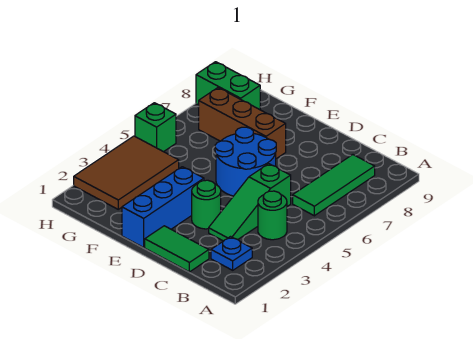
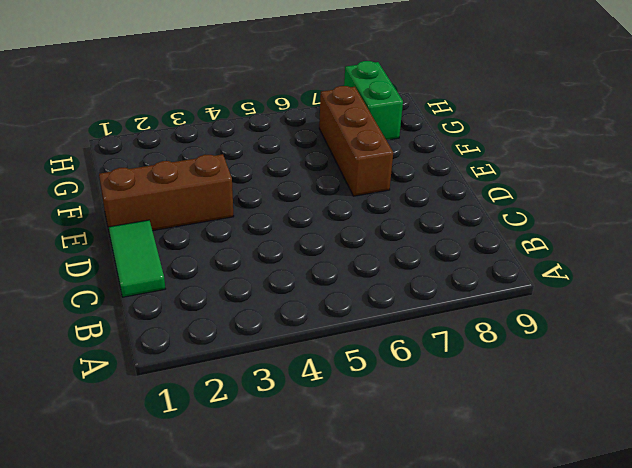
brown 1x3 brick [99,154,234,231] -> blue 1x3 brick [122,167,204,247]
none -> blue 1x1 plate [211,237,252,270]
none -> green 1x1 round brick [258,191,287,240]
none -> green 1x3 tile [293,155,375,216]

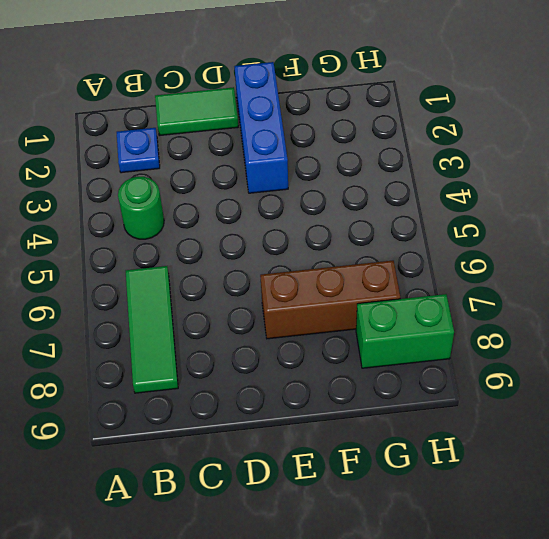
none -> green 1x3 slope [209,164,291,241]
none -> green 1x1 round brick [192,180,221,229]
none -> blue 2x2 round brick [215,127,276,196]

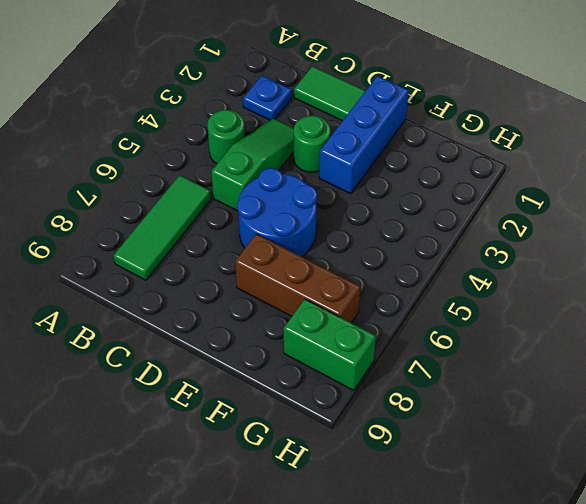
none -> brown 2x3 tile [74,136,179,209]
none -> green 1x1 brick [135,103,176,152]

